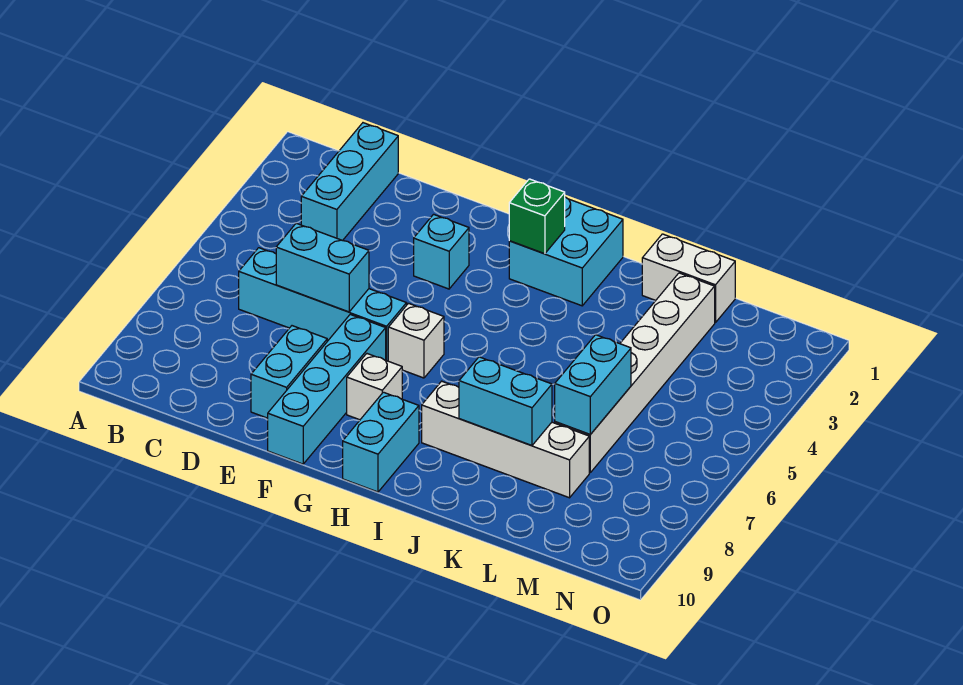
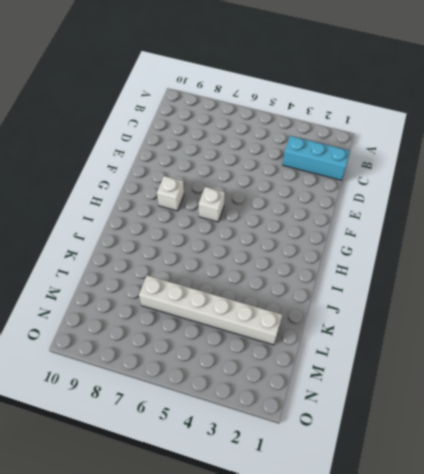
none -> cyan 1x4 brick [239,248,407,361]
none -> cyan 1x2 brick [251,326,327,418]
none -> cyan 1x1 brick [414,214,469,289]

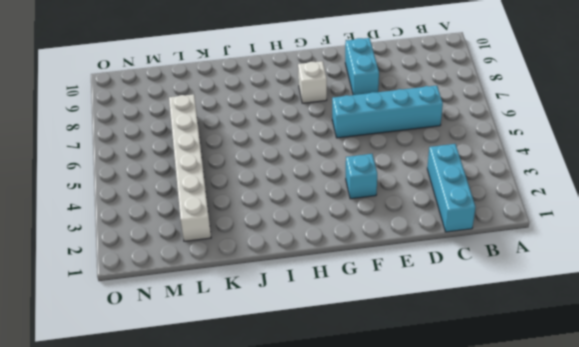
none -> cyan 1x4 brick [268,315,386,464]
none -> white 1x1 brick [388,303,444,378]
none -> cyan 2x2 brick [509,197,623,306]

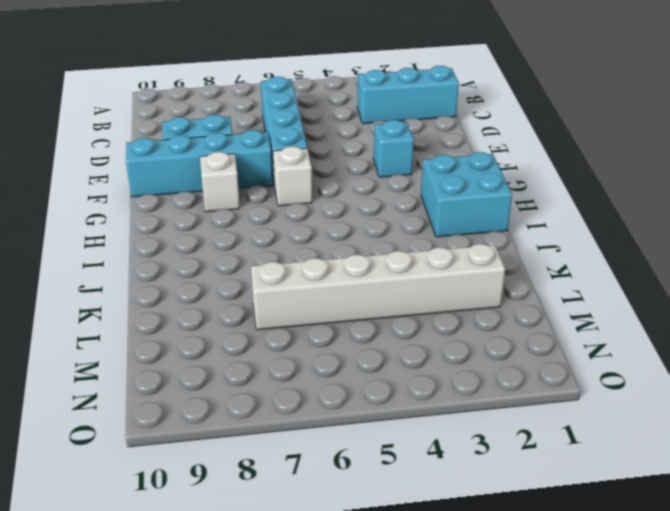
none -> cyan 1x2 brick [343,392,419,492]
none -> white 1x4 brick [422,381,589,498]
none -> white 1x2 brick [642,234,735,323]

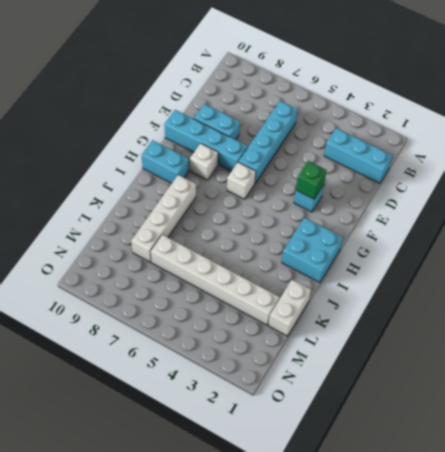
green 1x1 brick [296,161,327,199] -> green 1x1 brick moved to [509,179,565,254]
none -> cyan 1x2 brick [276,223,369,312]
none -> cyan 1x2 brick [459,357,552,446]
none -> cyan 1x2 brick [555,335,631,434]

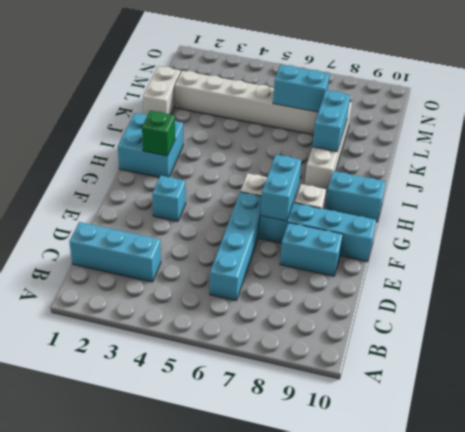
cyan 1x2 brick [261,155,301,221] -> cyan 1x2 brick moved to [276,223,369,312]

